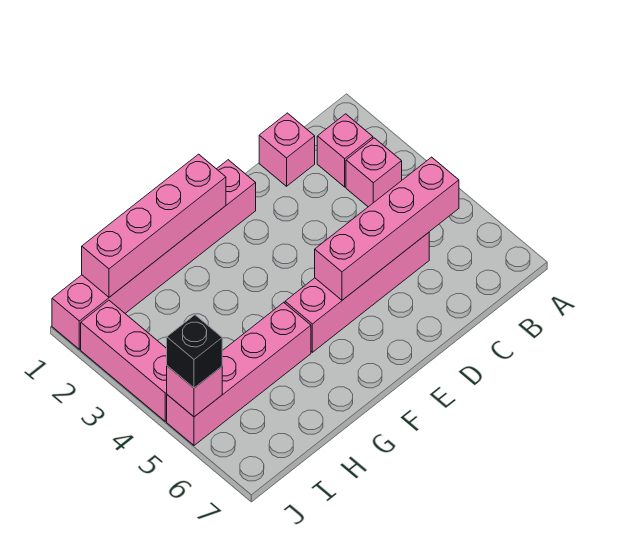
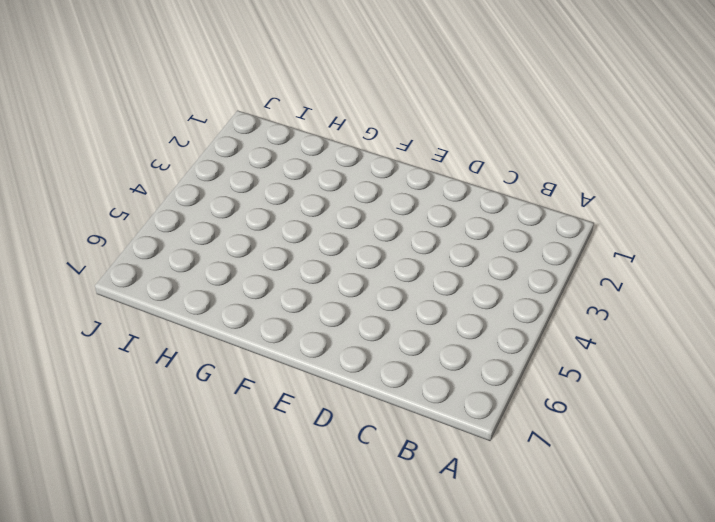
none -> pink 1x1 brick [317,114,373,187]
none -> pink 1x1 brick [346,138,402,207]

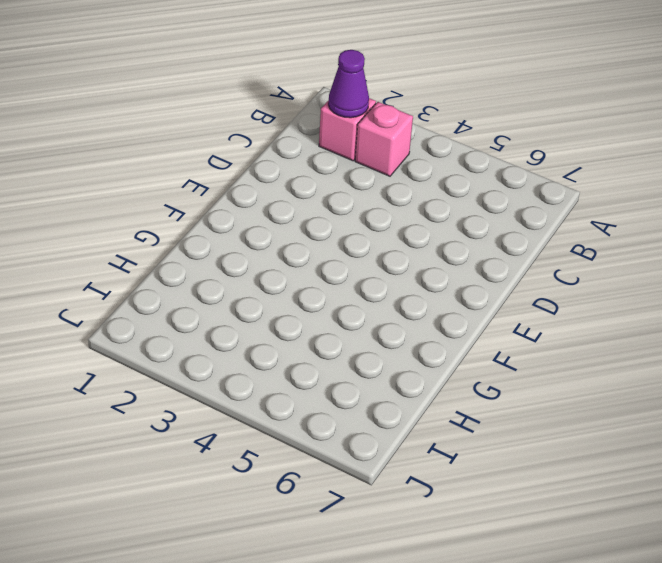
purple 1x1 cone [328,50,369,118] -> none
none -> pink 1x1 brick [259,113,315,186]
none -> pink 1x4 brick [285,232,429,352]

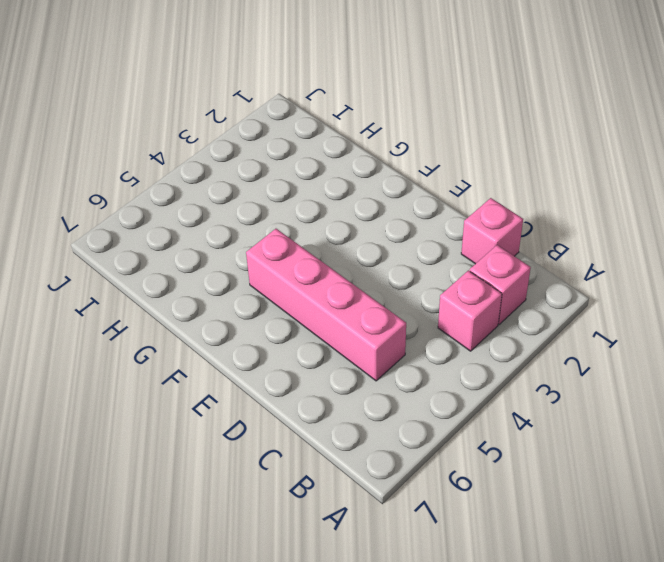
none -> pink 1x6 brick [52,160,256,349]
none -> pink 1x4 brick [167,302,311,445]

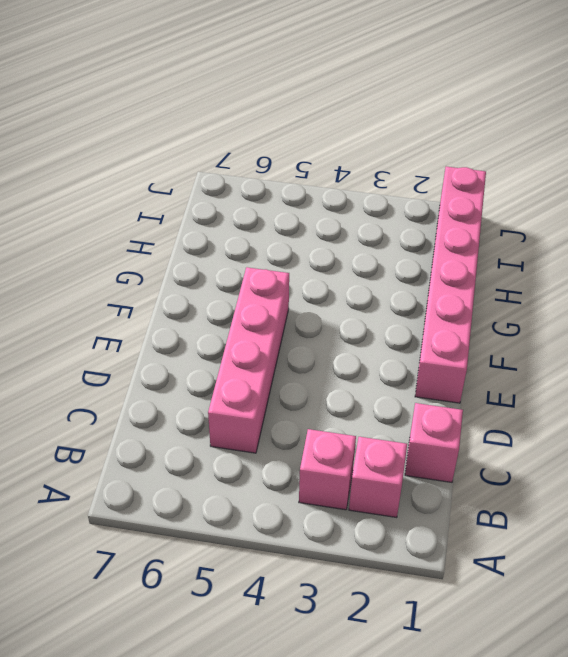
none -> pink 1x4 brick [167,302,311,445]
none -> pink 1x3 brick [81,300,167,421]

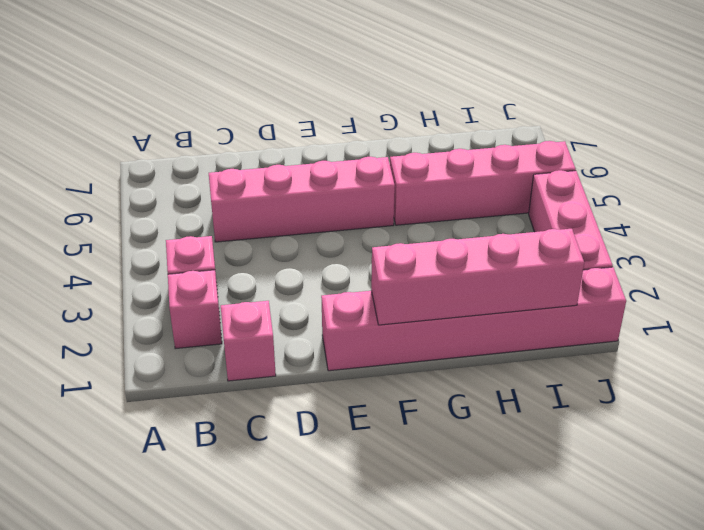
none -> pink 1x4 brick [315,157,459,300]
none -> pink 1x1 brick [167,366,222,417]

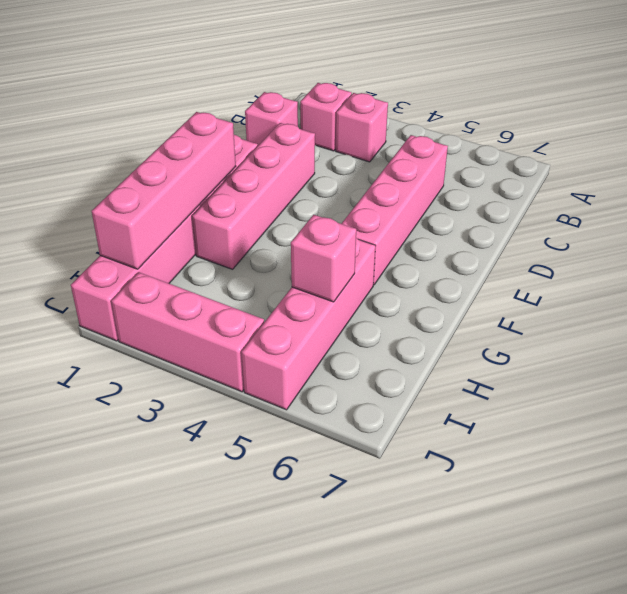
pink 1x4 brick [192,123,315,269] -> pink 1x4 brick moved to [315,157,459,300]
pink 1x1 brick [291,215,356,302] -> pink 1x1 brick moved to [167,366,222,417]
none -> black 1x1 brick [167,315,222,388]

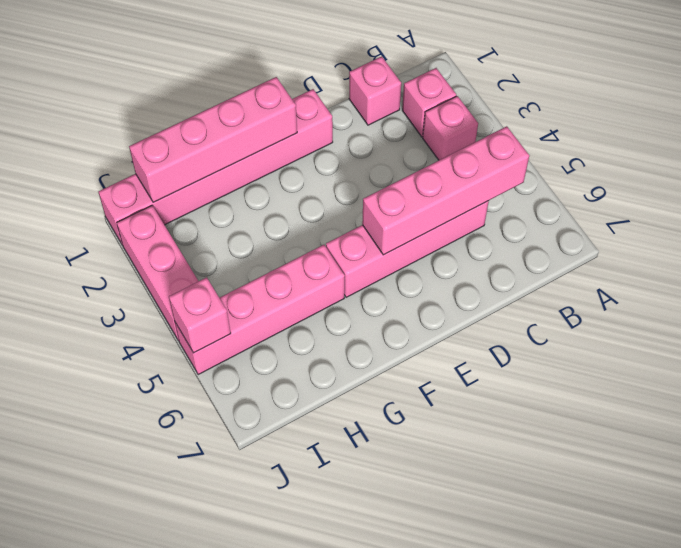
none -> black 1x1 brick [167,315,222,388]

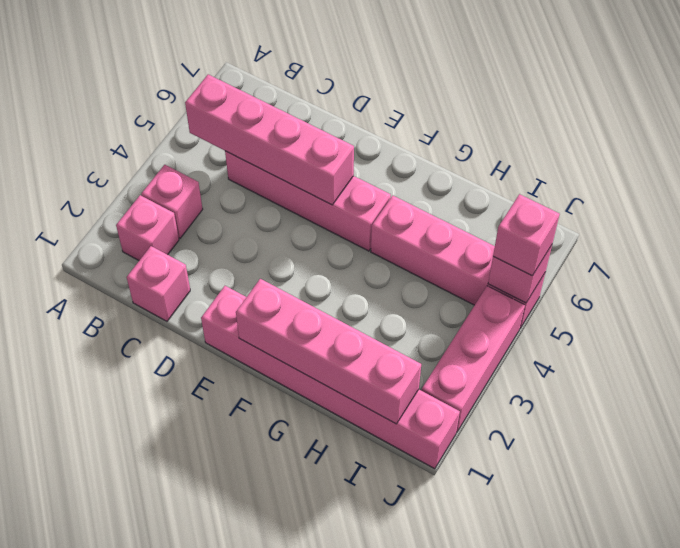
pink 1x1 brick [493,194,560,276] -> black 1x1 brick [167,315,222,388]

